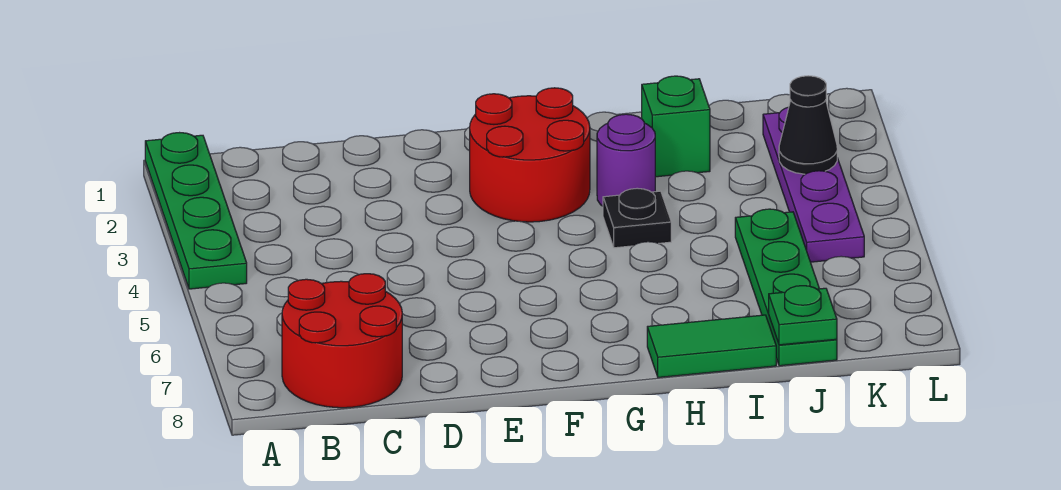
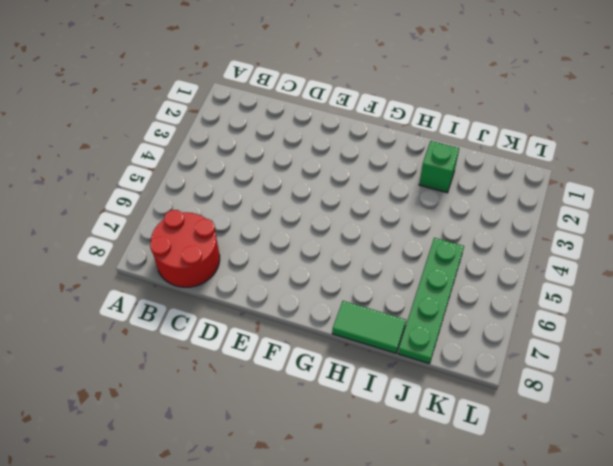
none -> green 1x4 plate [145,133,247,289]
none -> red 2x2 round brick [470,88,590,222]

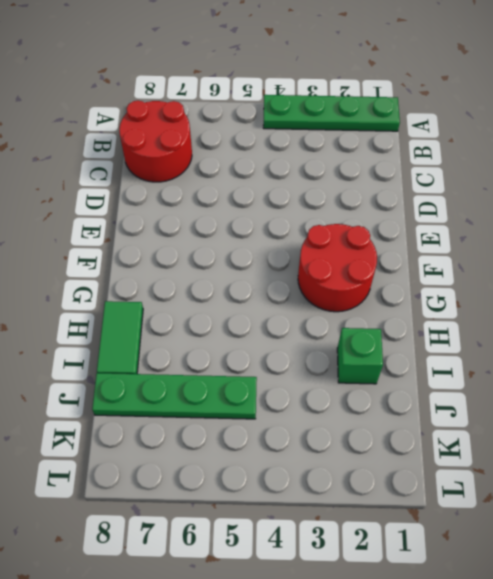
none -> purple 1x1 round brick [597,114,655,206]
none -> black 1x1 plate [603,188,671,248]

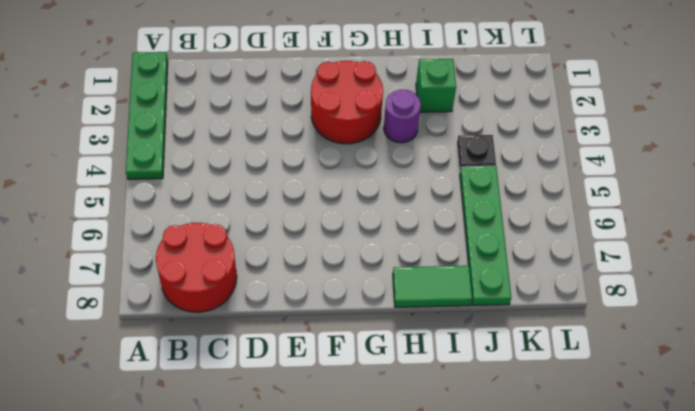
black 1x1 plate [457,135,496,171] -> black 1x1 plate moved to [603,188,671,248]
none -> purple 1x4 plate [763,107,864,262]
none -> green 1x1 plate [769,286,837,345]

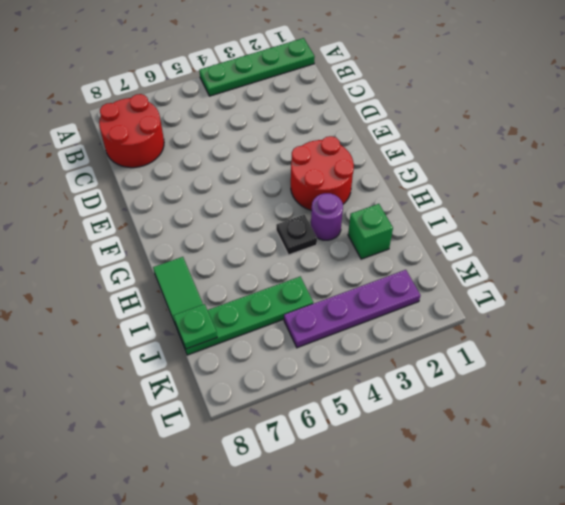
none -> black 1x1 cone [779,76,837,174]

